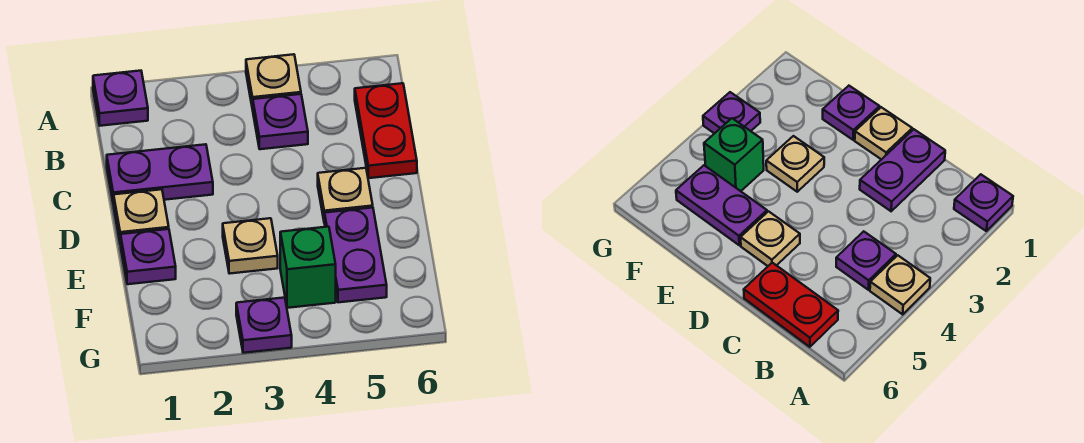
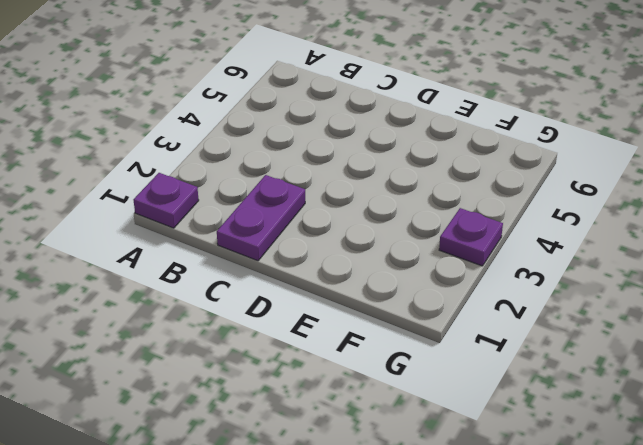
none -> tan 1x1 plate [246,54,301,109]
none -> purple 1x1 plate [253,94,308,149]
none -> red 1x2 plate [355,83,417,178]

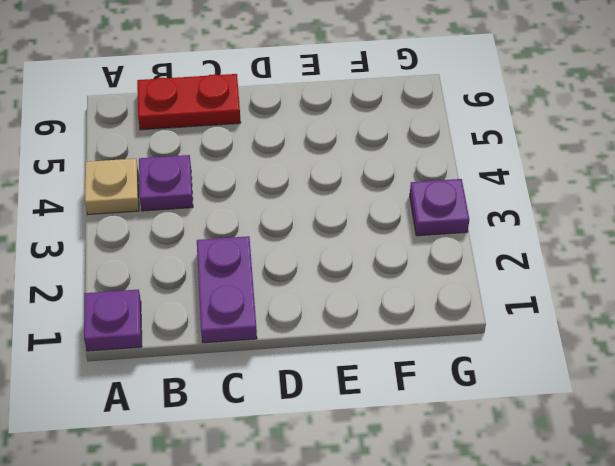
none -> tan 1x1 plate [114,189,169,244]
none -> tan 1x1 plate [318,168,373,223]
none -> purple 1x1 plate [120,229,176,284]

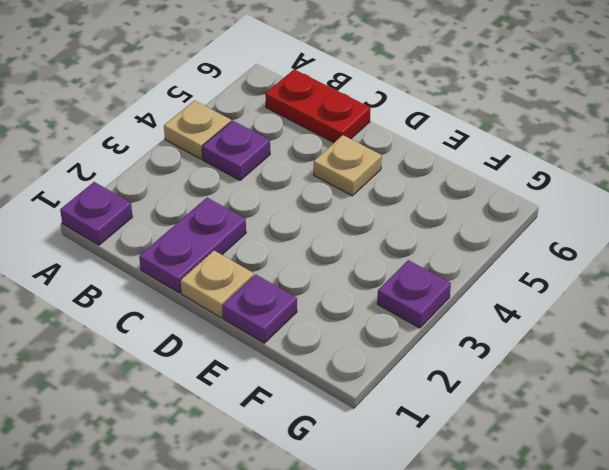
none -> tan 1x1 plate [223,218,278,274]
none -> purple 1x2 plate [325,208,387,302]
none -> green 1x1 brick [280,227,336,308]

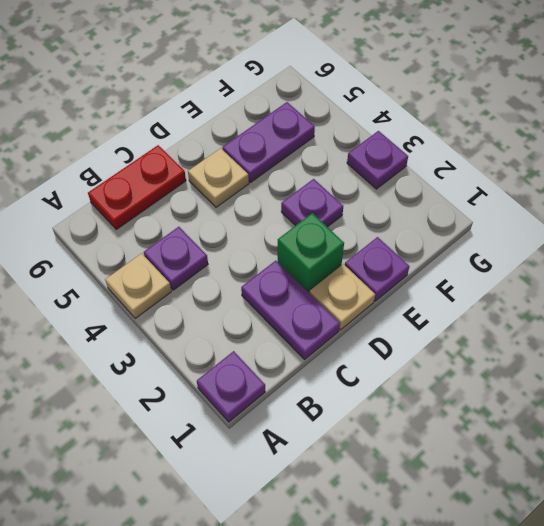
green 1x1 brick [278,213,344,293] -> green 1x1 brick moved to [280,227,336,308]
purple 1x1 plate [281,179,343,227] -> tan 1x1 plate [223,218,278,274]

